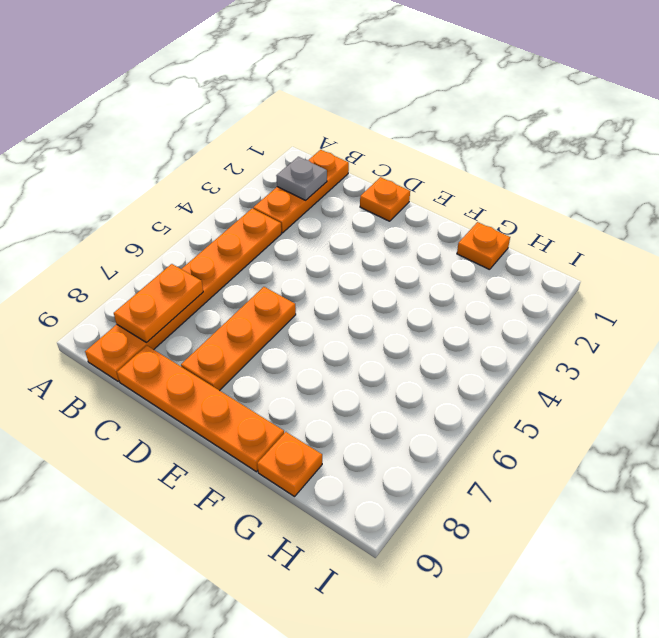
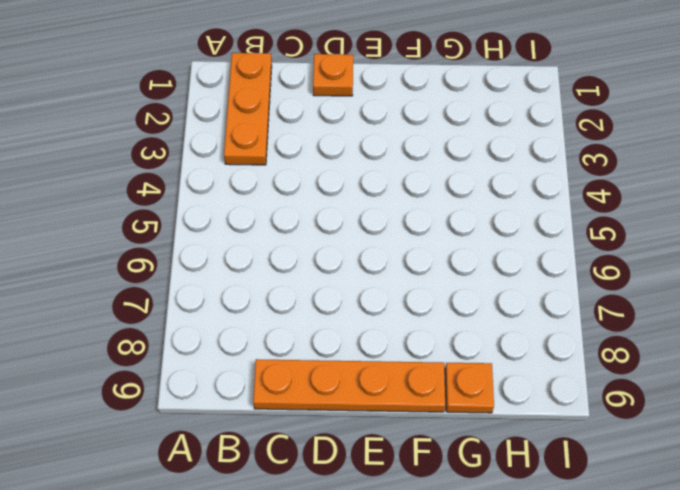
none -> orange 1x6 plate [85,208,282,382]
none -> orange 1x3 plate [181,287,296,391]

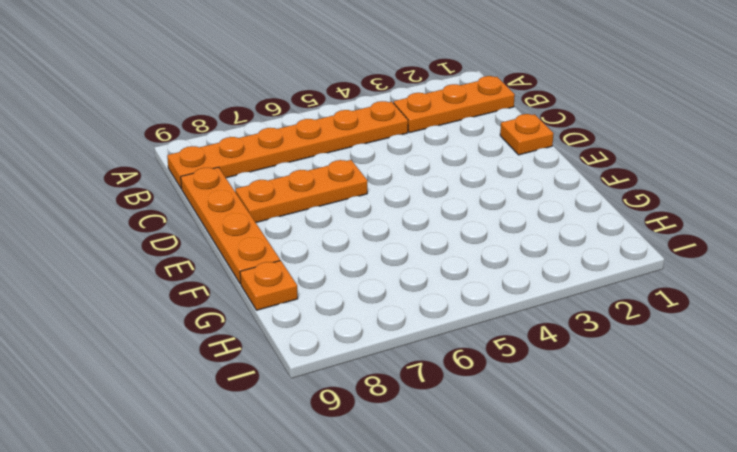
none -> orange 1x1 plate [457,222,510,270]
none -> grey 1x1 plate [276,157,327,200]

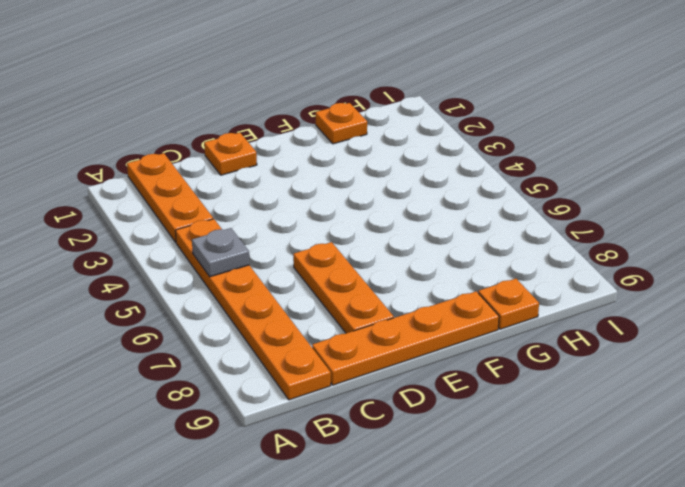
grey 1x1 plate [192,228,249,277] -> grey 1x1 plate moved to [276,157,327,200]
none -> orange 1x2 plate [114,264,203,342]

